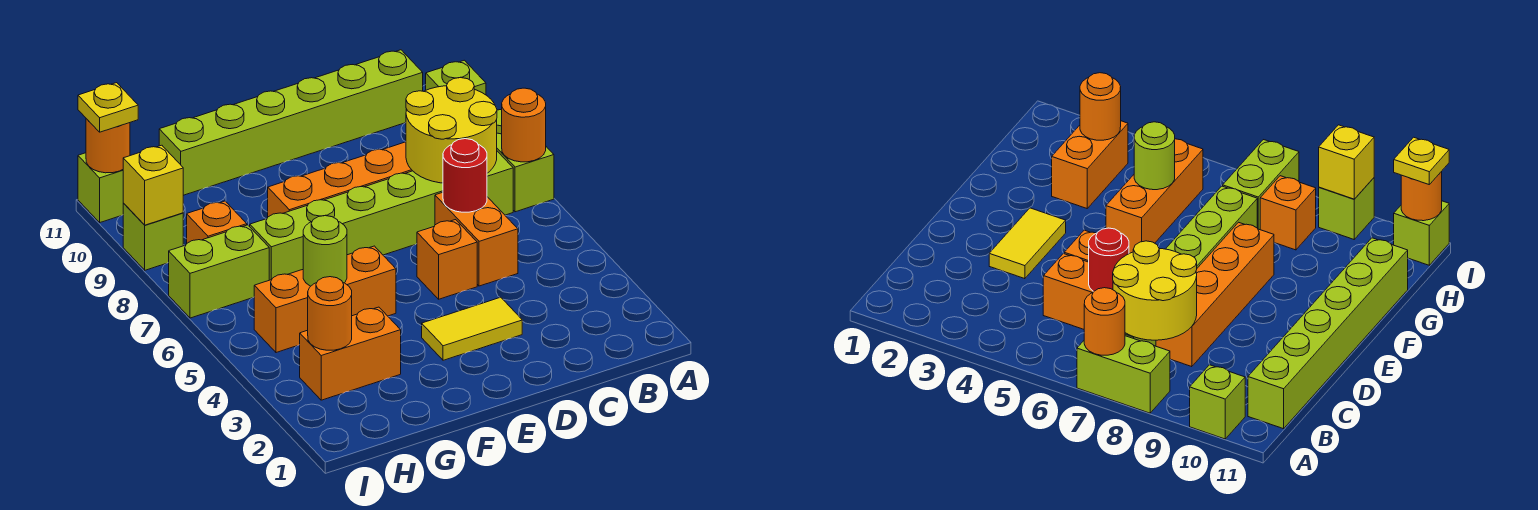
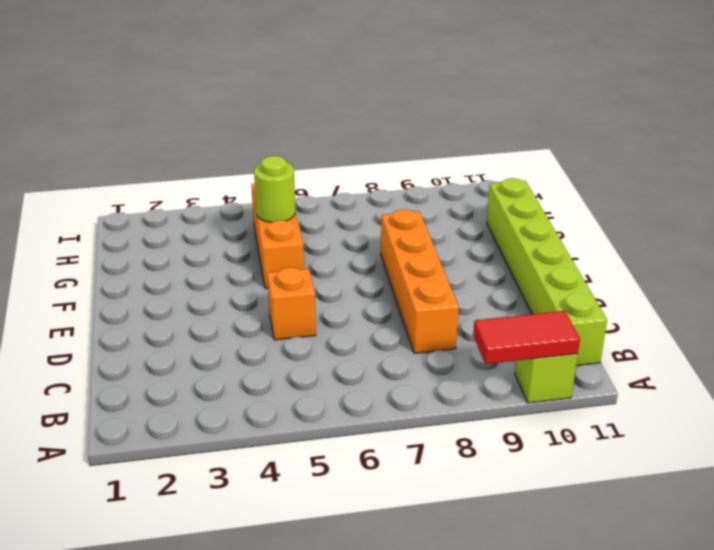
red 1x2 tile [473,311,580,364] -> none
none -> lime 1x2 brick [497,110,554,212]
none -> lime 1x6 brick [250,151,513,280]
none -> orange 1x2 brick [435,192,518,286]

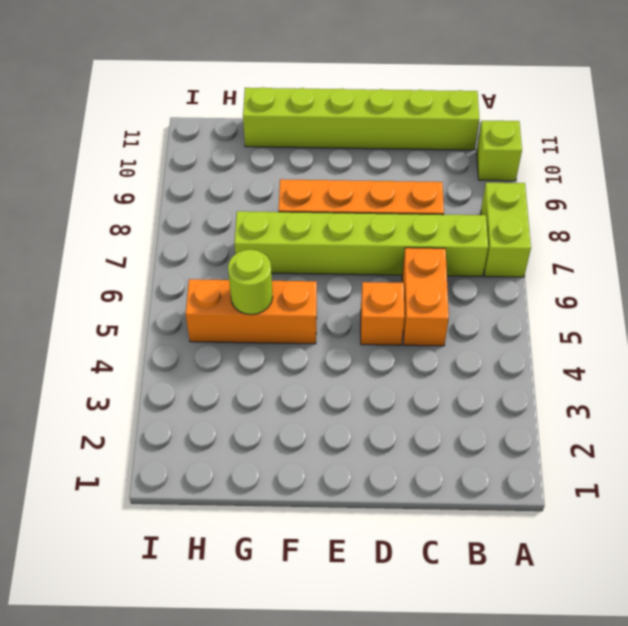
none -> yellow 1x2 tile [422,297,522,360]
none -> orange 1x2 brick [300,307,401,400]
none -> lime 1x2 brick [169,225,269,318]

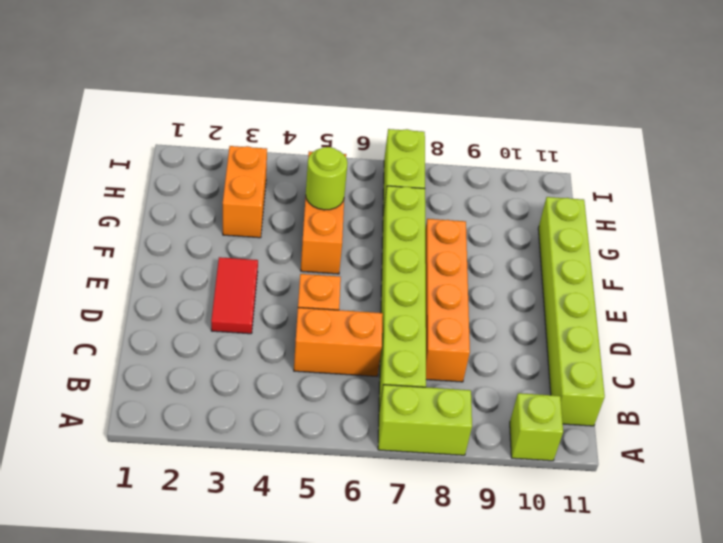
red 1x2 tile [211,257,258,334] -> yellow 1x2 tile [422,297,522,360]
none -> orange 1x1 brick [187,201,247,243]
none -> lime 1x1 brick [123,203,183,270]
none -> lime 1x1 brick [78,153,123,222]

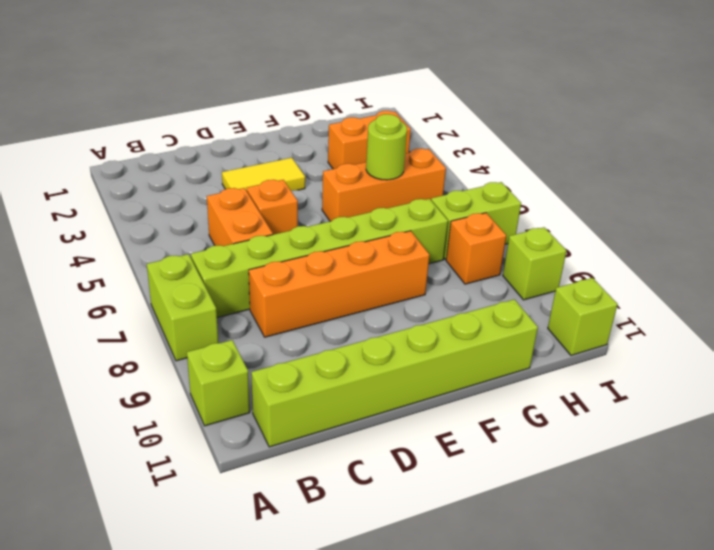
none -> orange 1x1 round brick [502,88,546,162]
none -> yellow 2x2 round brick [406,78,497,183]
none -> red 1x1 round brick [443,139,487,212]

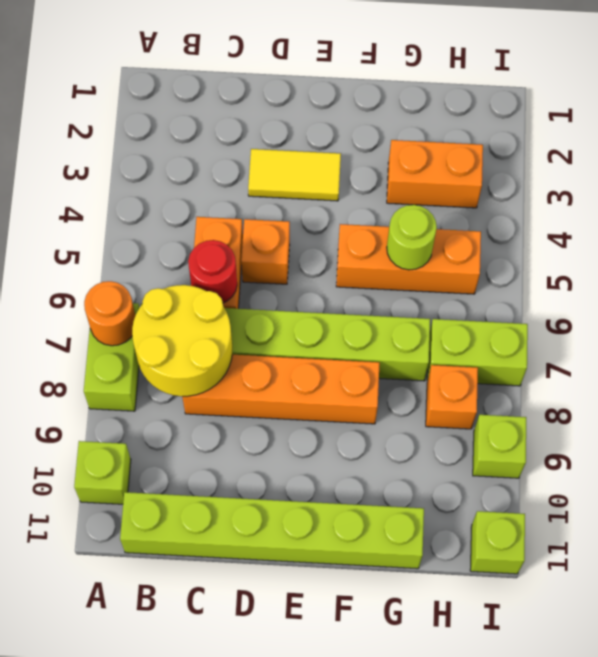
none -> orange 1x1 round brick [308,277,352,350]
none -> yellow 1x1 brick [123,145,183,225]
none -> orange 1x1 round brick [86,119,130,173]

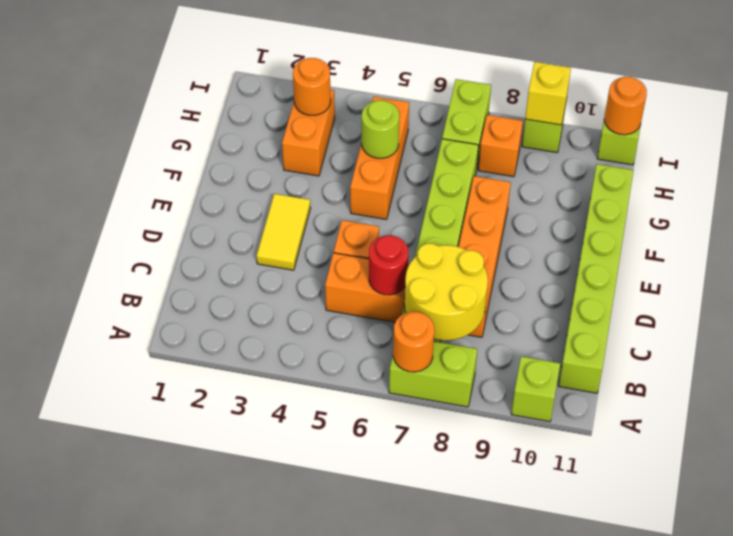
none -> yellow 1x1 plate [78,83,138,132]

